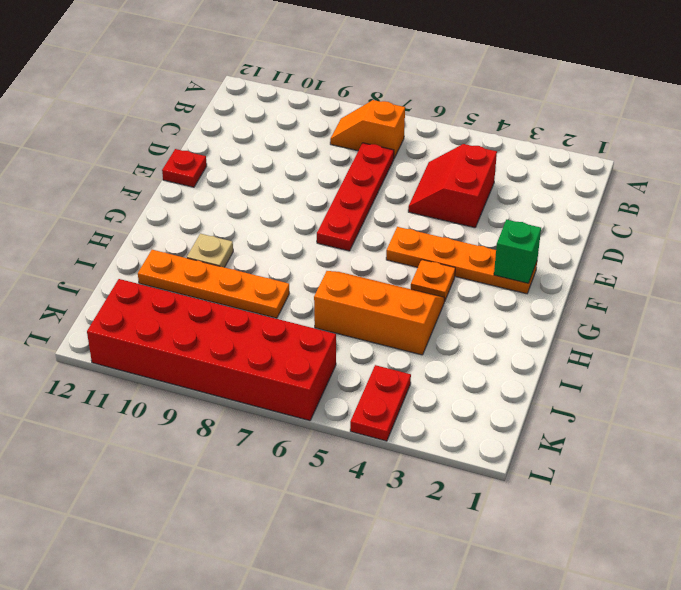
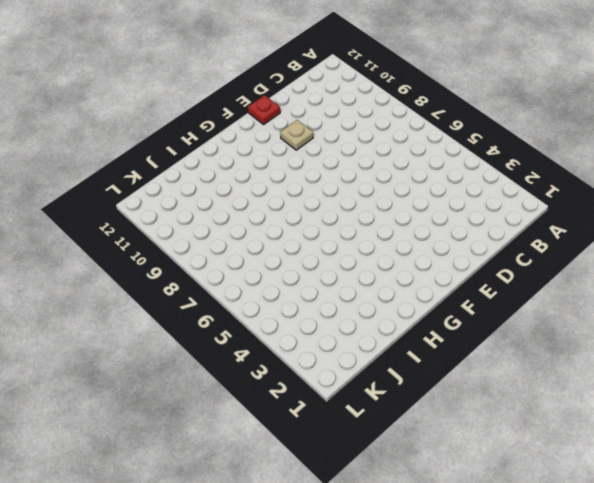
tan 1x1 plate [280,120,313,150] -> tan 1x1 plate moved to [187,234,233,267]
none -> orange 1x2 slope [330,100,405,158]
none -> red 2x2 slope [408,144,497,228]
none -> red 1x4 plate [317,143,394,251]

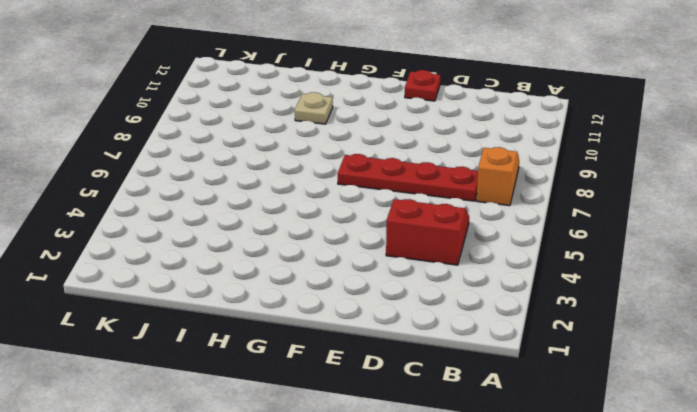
none -> orange 1x4 plate [386,227,537,294]
none -> orange 1x1 plate [411,260,455,302]
none -> orange 2x3 slope [314,271,444,355]

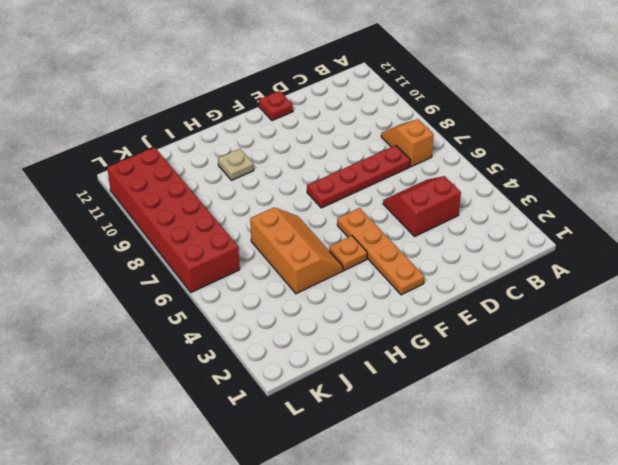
none -> orange 1x4 plate [138,250,289,318]
none -> red 1x2 plate [350,365,411,441]
none -> green 1x1 brick [494,220,541,283]

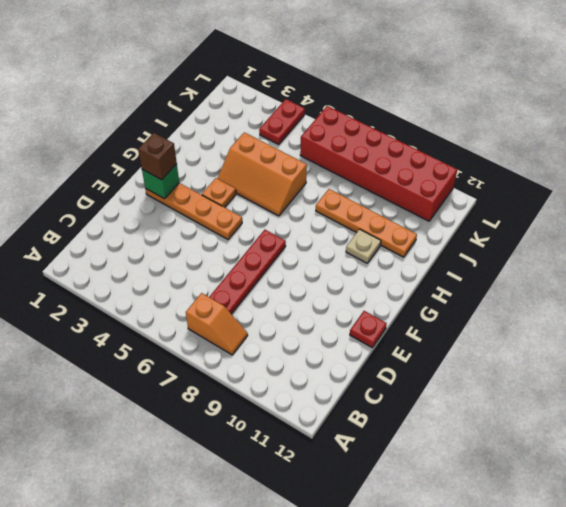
brown 1x1 brick [138,133,177,180] -> none
none -> red 2x2 slope [408,144,497,228]

